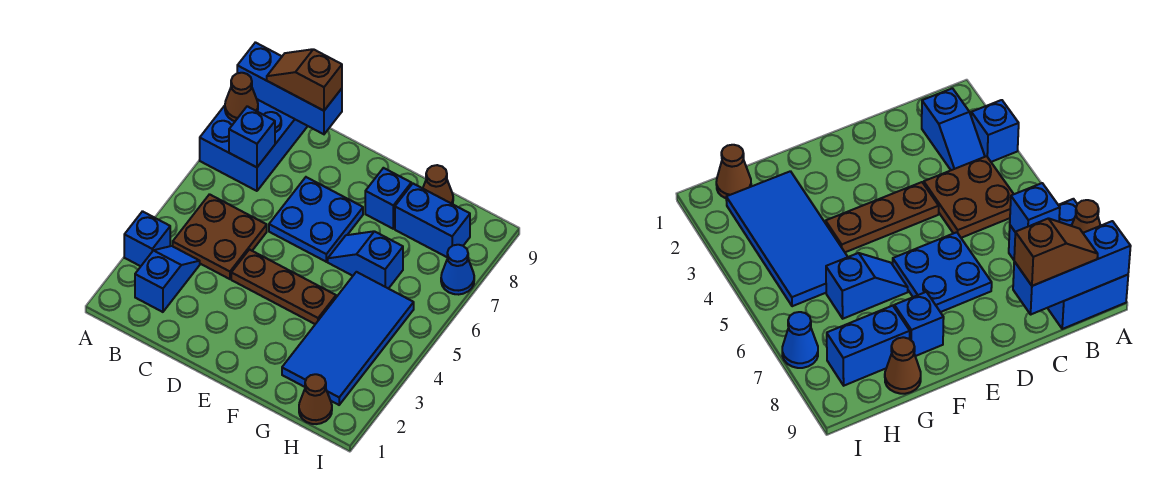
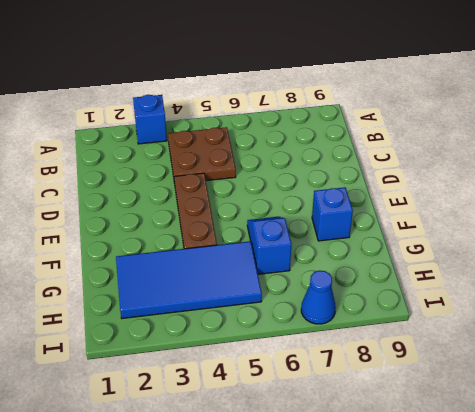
none -> blue 2x3 brick [200,99,307,191]
none -> blue 1x2 slope [135,246,200,312]
none -> blue 2x2 plate [269,177,363,262]

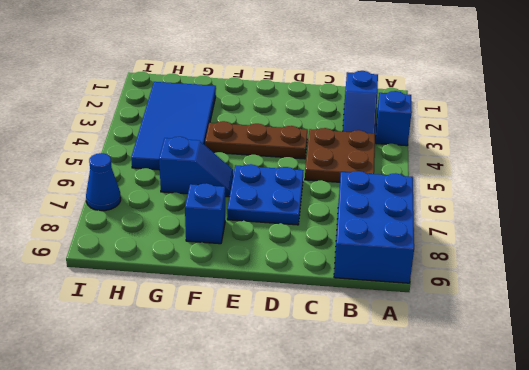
none -> blue 1x2 brick [395,184,470,257]
none -> brown 1x1 cone [423,165,453,204]
none -> brown 1x1 cone [299,374,332,424]

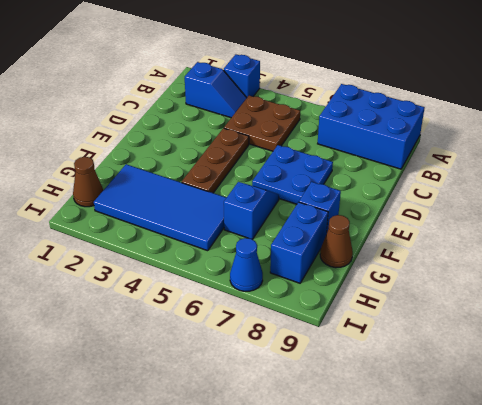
none -> brown 1x1 cone [225,73,258,121]
none -> blue 1x3 brick [237,42,342,134]
none -> blue 1x1 brick [229,106,275,167]

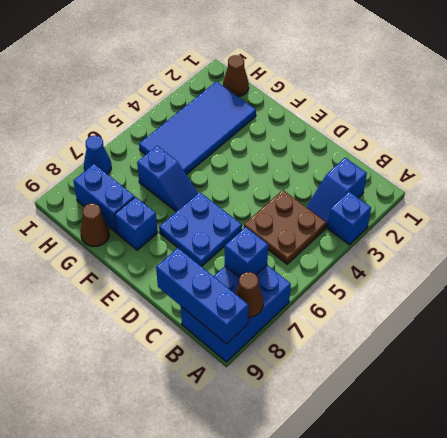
none -> brown 1x3 plate [231,250,336,324]
none -> brown 1x2 slope [267,49,342,111]

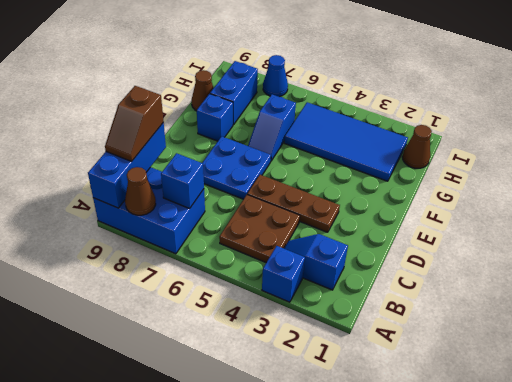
brown 1x3 plate [247,175,340,232] -> brown 1x3 plate turned to [231,250,336,324]

